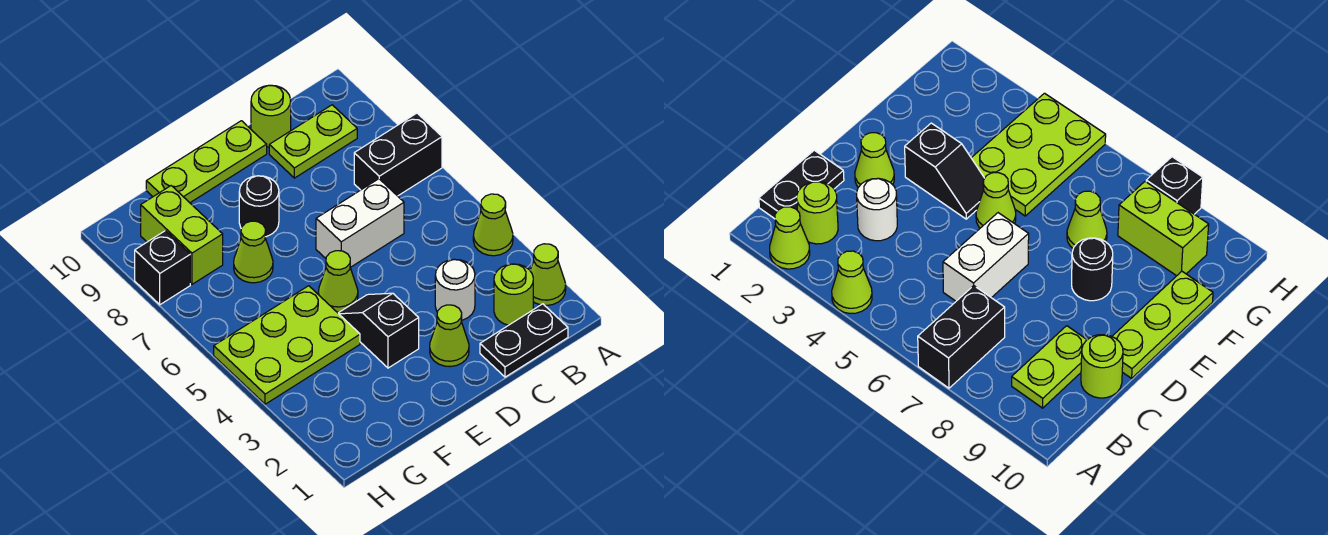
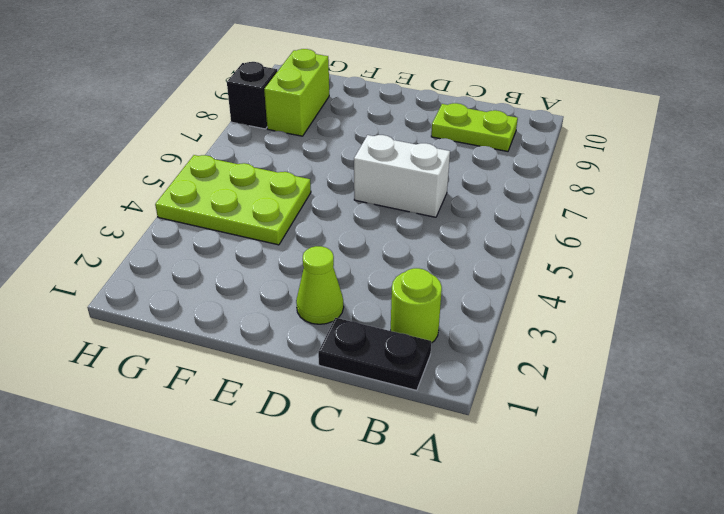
none -> lime 1x1 cone [530,244,566,305]
none -> lime 1x1 cone [473,194,513,256]
none -> black 1x2 brick [354,113,442,196]

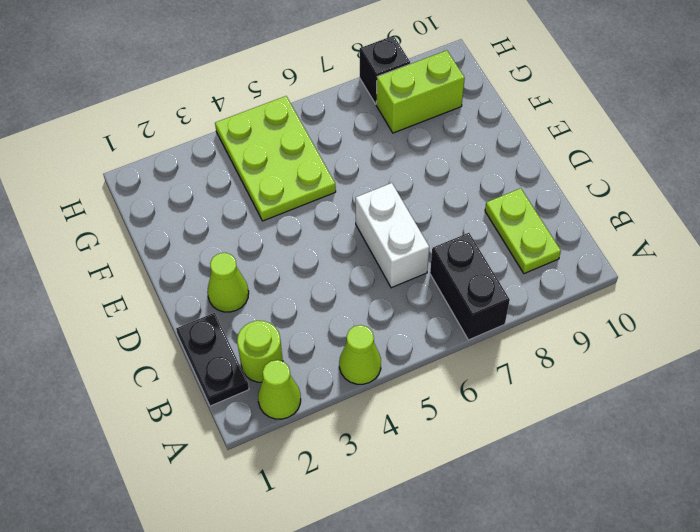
none -> white 1x1 round brick [435,259,475,320]
none -> lime 1x1 round brick [251,85,291,147]
none -> lime 1x3 plate [146,121,267,203]

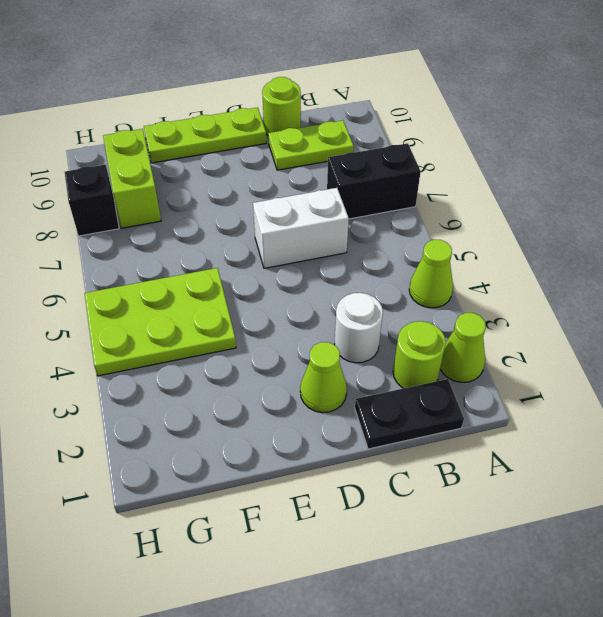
none -> black 1x2 slope [338,293,419,368]
none -> lime 1x1 cone [318,251,358,312]
none -> black 1x1 round brick [239,176,279,237]

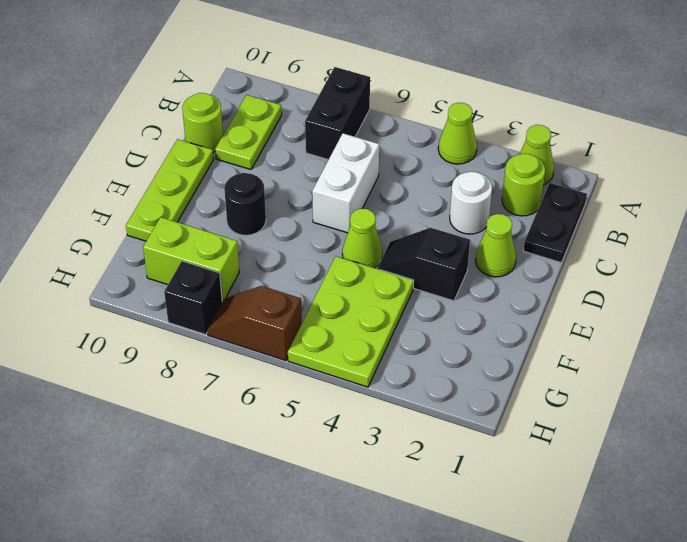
brown 1x2 slope [207,286,302,361] -> none
none -> lime 1x1 cone [234,221,273,283]

